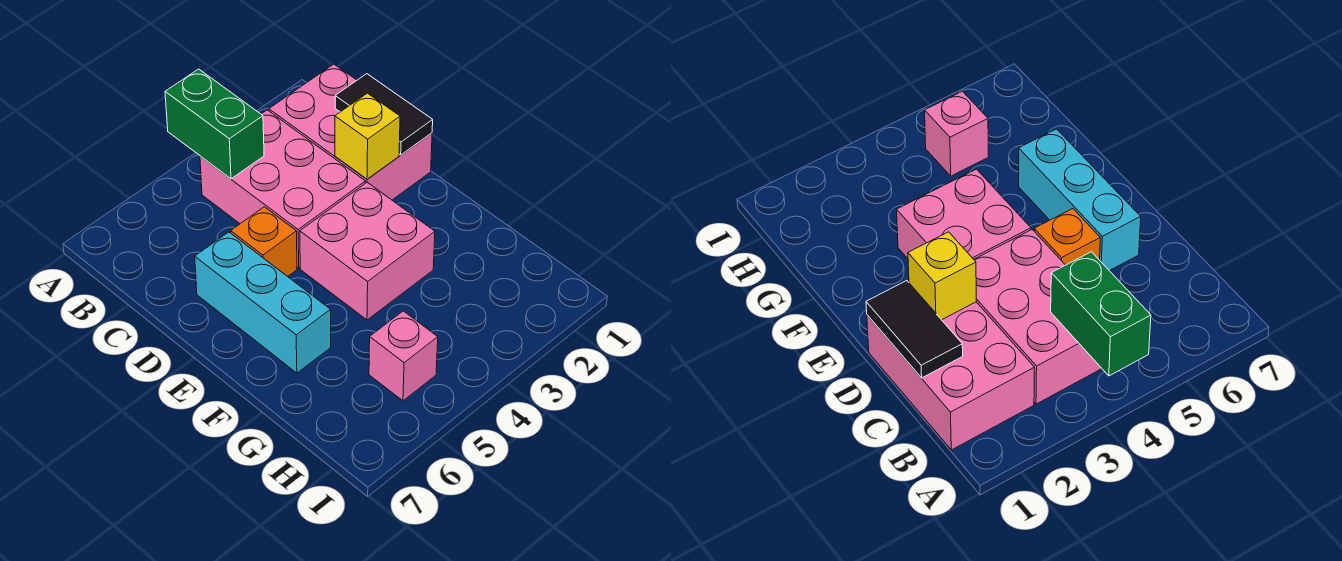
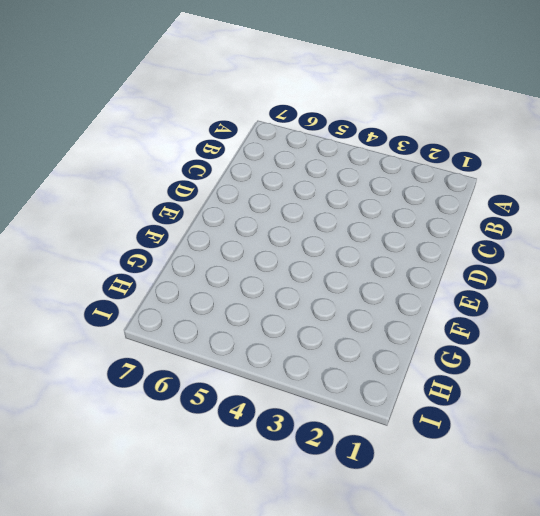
none -> pink 2x3 brick [269,64,432,200]
none -> pink 2x3 brick [200,110,365,268]

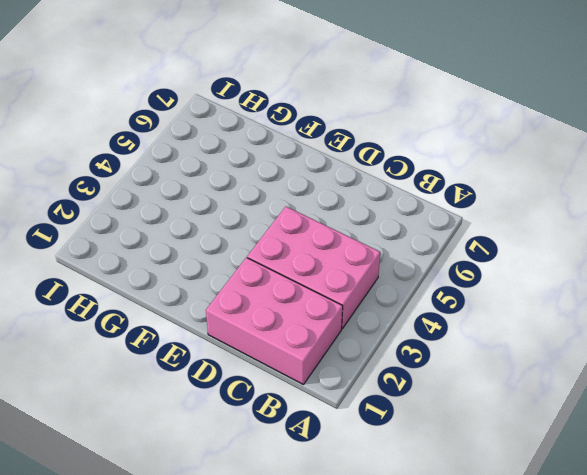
none -> orange 1x1 brick [231,207,297,277]
none -> cyan 1x3 brick [195,232,331,373]

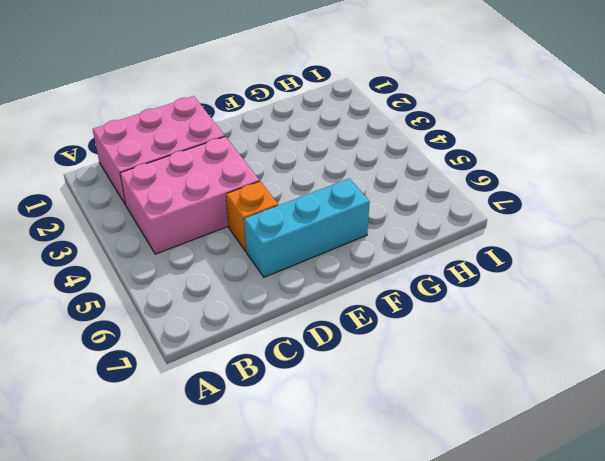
none -> pink 2x2 brick [300,182,435,320]
none -> pink 1x1 brick [369,311,438,401]

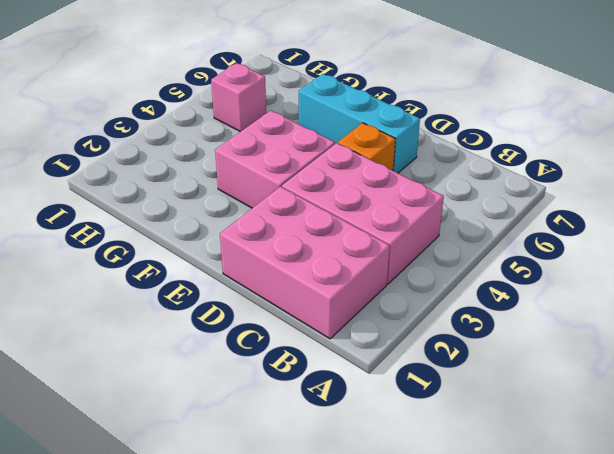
none -> green 1x2 brick [165,69,264,179]
none -> black 1x2 tile [335,74,433,155]

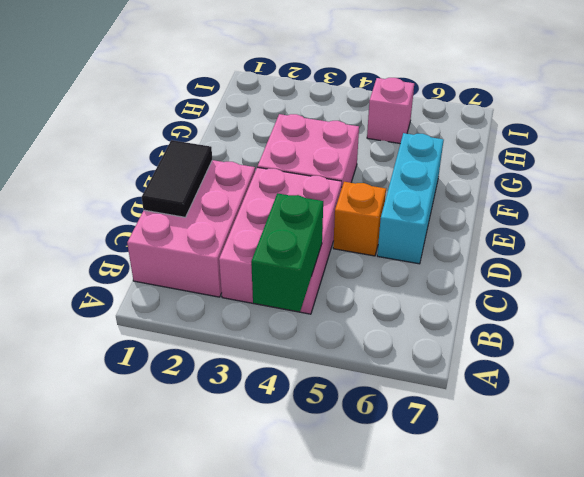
none -> yellow 1x1 brick [335,93,400,179]

